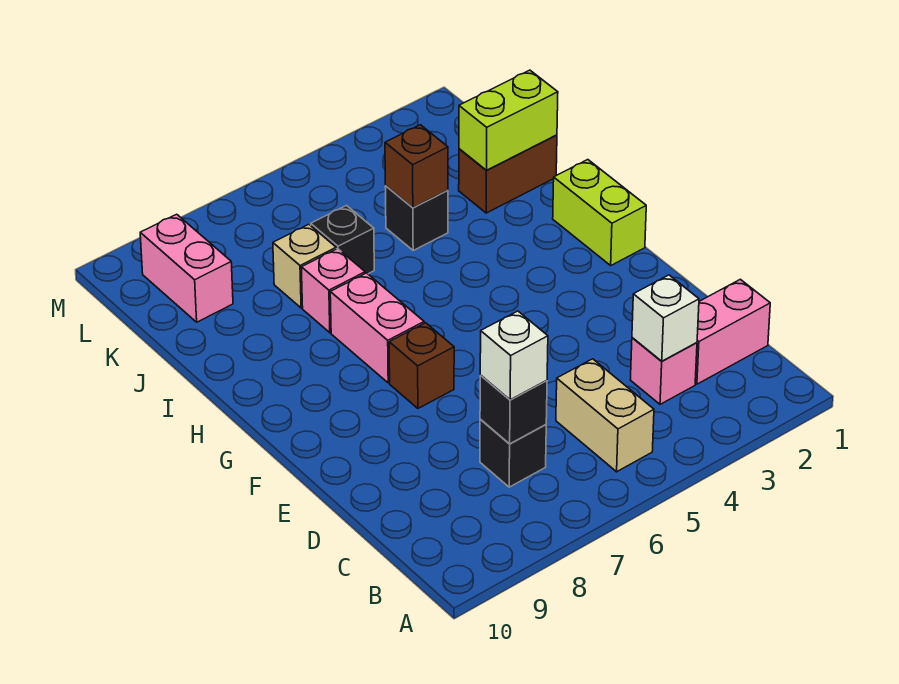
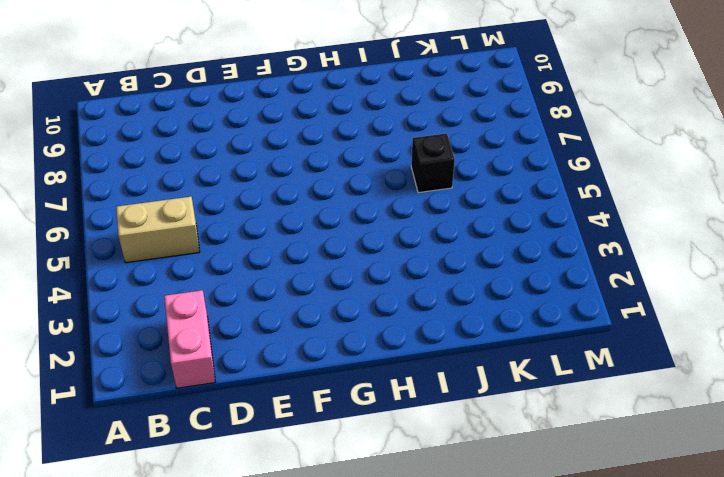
none -> pink 1x1 brick [631,338,697,404]
none -> black 1x1 brick [480,419,546,487]
none -> brown 1x1 brick [389,323,454,408]

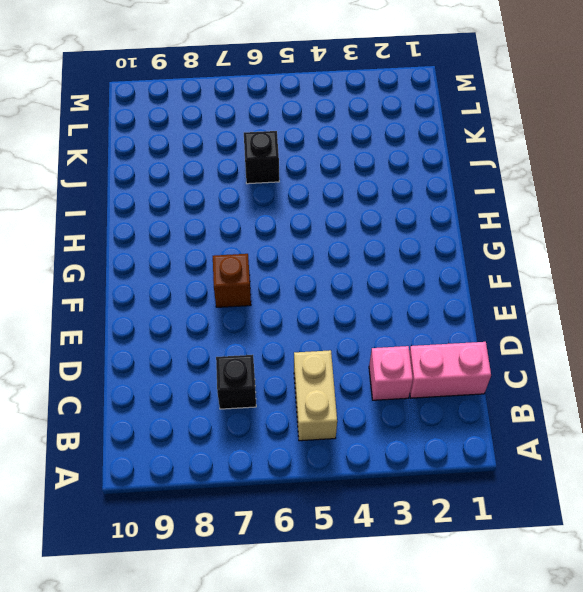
none -> lime 1x2 brick [553,160,646,265]
none -> pink 1x2 brick [330,273,424,383]
none -> pink 1x1 brick [301,249,365,333]

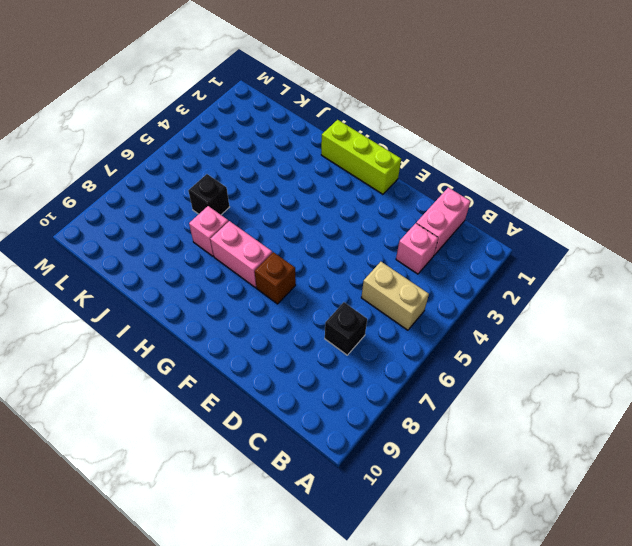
lime 1x3 brick [321,120,401,194] -> lime 1x2 brick [553,160,646,265]
none -> brown 1x2 brick [459,135,557,213]
none -> black 1x1 brick [385,186,448,250]
none -> tan 1x1 brick [273,224,336,308]

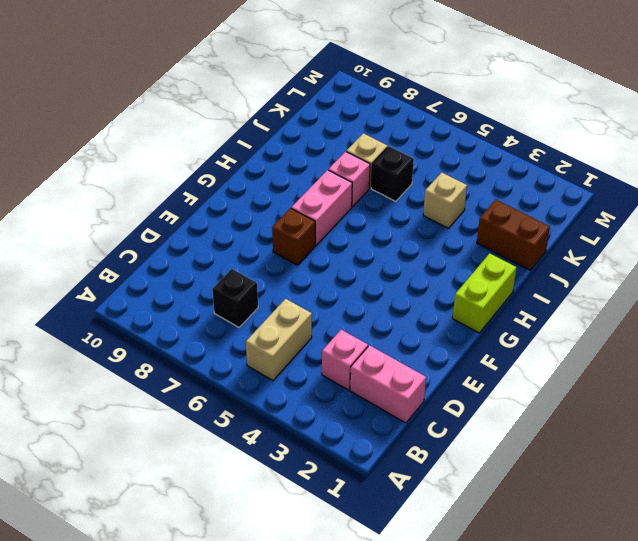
tan 1x1 brick [423,172,467,228] -> black 1x1 brick [385,186,448,250]
none -> pink 1x2 brick [140,214,233,322]
none -> white 1x1 brick [632,275,699,361]
none -> black 1x1 brick [480,376,547,444]

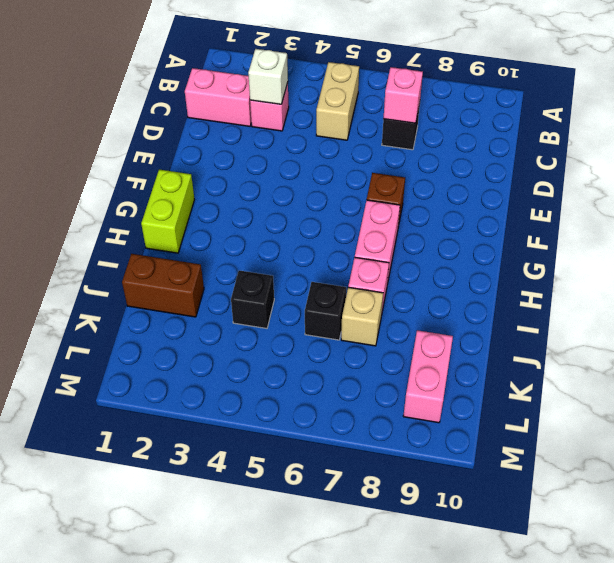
pink 1x1 brick [383,67,423,123] -> black 1x1 brick [480,376,547,444]
none -> lime 1x2 brick [459,70,558,171]
none -> brown 1x1 brick [385,125,448,208]
none -> white 1x1 brick [480,311,548,400]

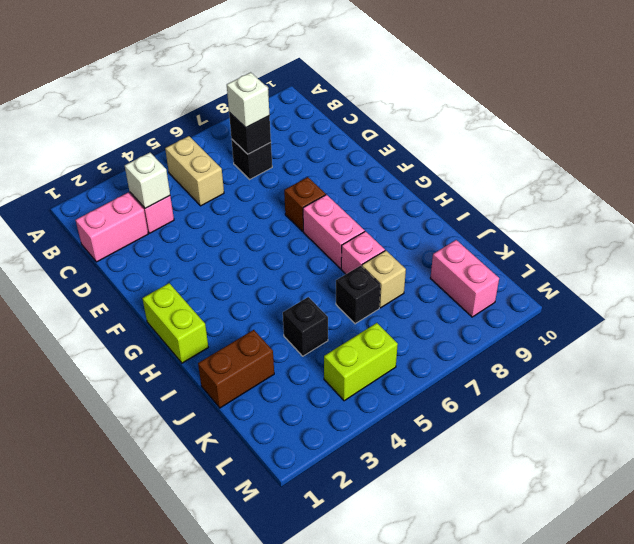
lime 1x2 brick [324,323,398,401] -> lime 1x2 brick moved to [459,70,558,171]
none -> brown 1x1 brick [385,125,448,208]

